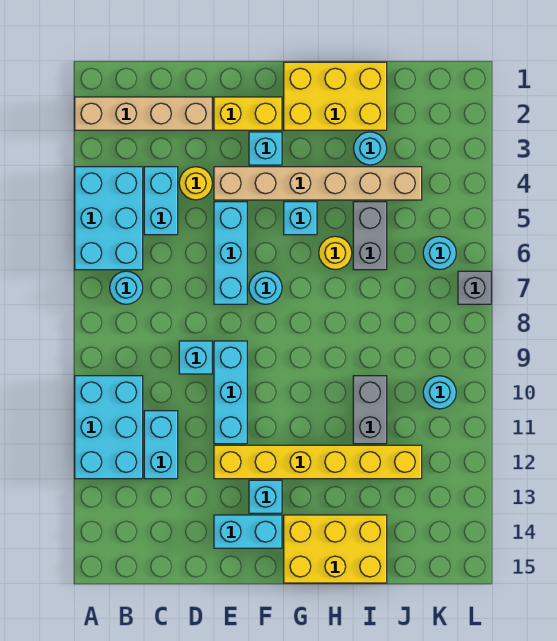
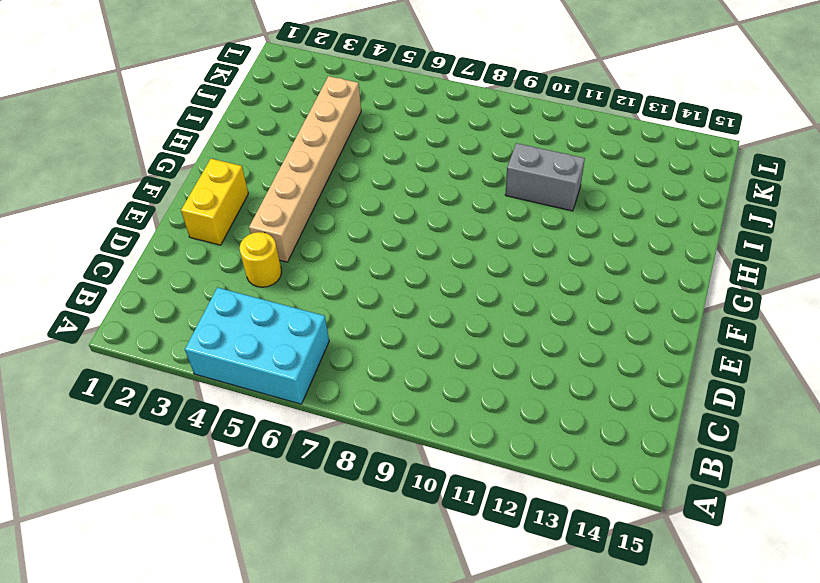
none -> tan 1x4 brick [75,97,212,130]
none -> cyan 2x3 brick [75,376,143,479]
none -> cyan 1x1 round brick [110,271,143,304]

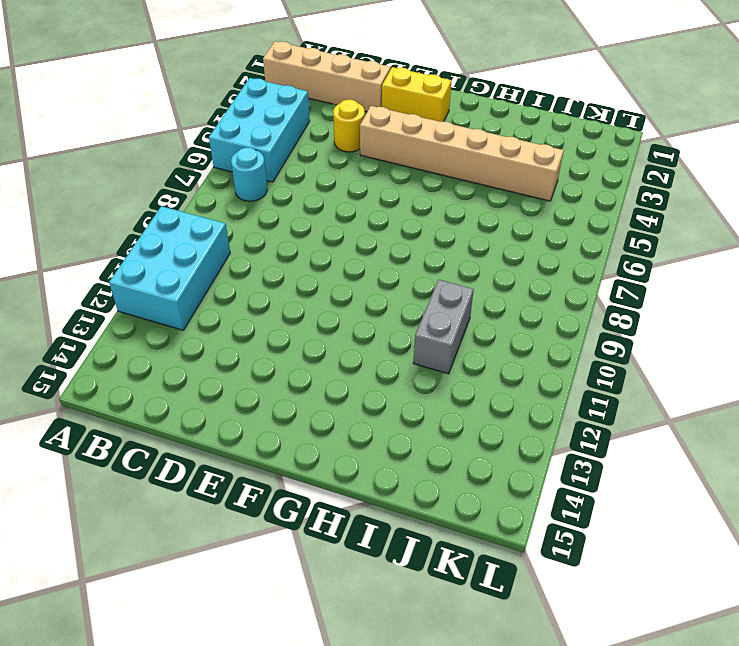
none -> cyan 1x2 brick [144,167,178,235]
none -> cyan 1x2 brick [144,411,178,479]
none -> cyan 1x1 brick [179,341,212,374]

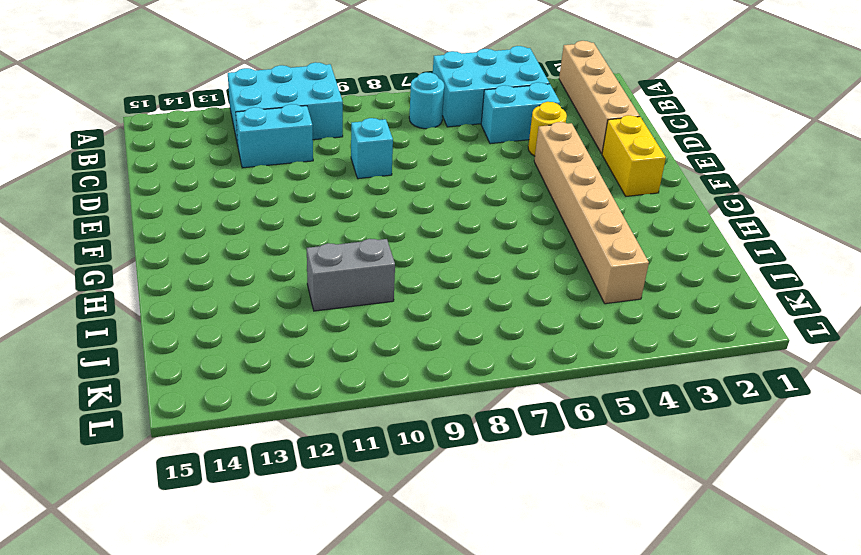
none -> cyan 1x3 brick [214,202,247,304]
none -> cyan 1x3 brick [214,341,247,444]
none -> yellow 1x6 brick [214,445,422,479]

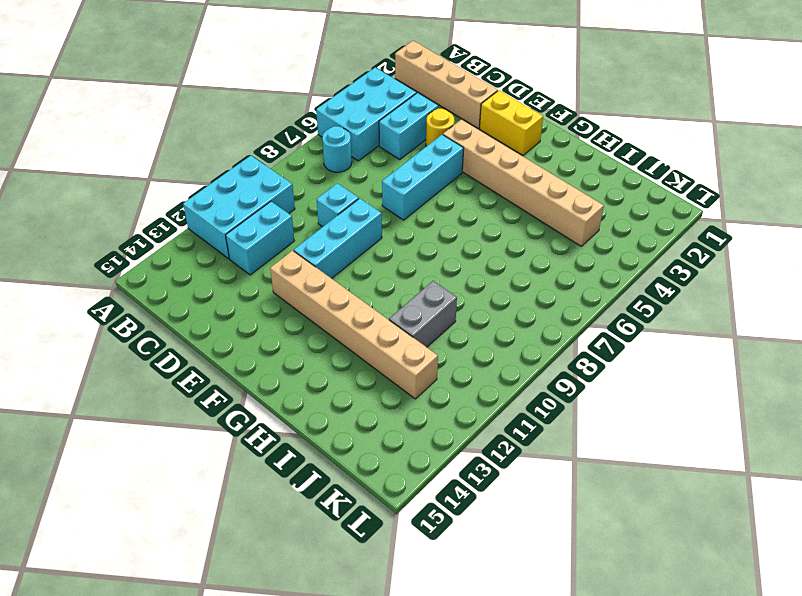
tan 1x6 brick [270,251,438,399] -> yellow 1x6 brick [214,445,422,479]
none -> cyan 1x2 brick [214,515,282,548]
none -> cyan 1x1 brick [249,132,282,165]
none -> cyan 1x1 round brick [249,271,282,304]

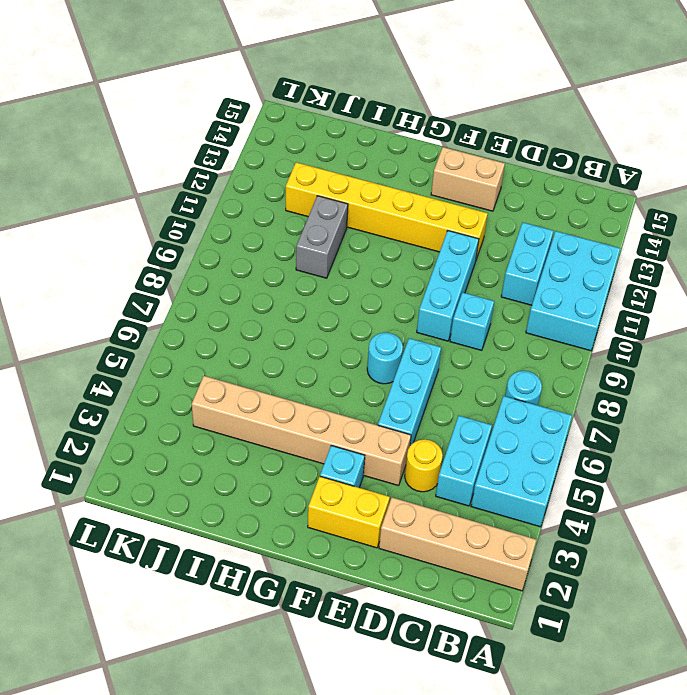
tan 1x2 brick [431,147,505,211] -> cyan 1x2 brick [214,515,282,548]
none -> cyan 1x1 brick [249,480,282,513]
none -> yellow 2x3 brick [284,62,387,130]
none -> cyan 1x1 brick [284,202,317,235]

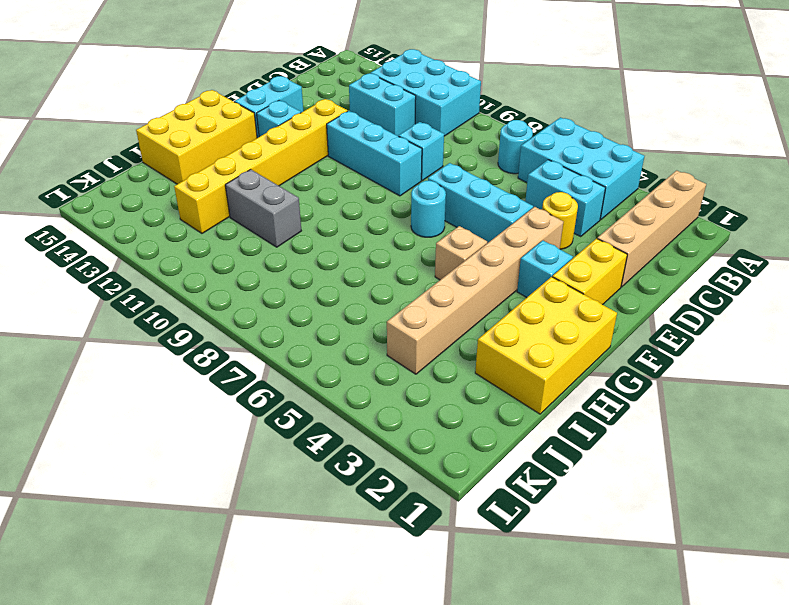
tan 1x1 brick [435,226,487,280] -> cyan 1x1 brick [284,202,317,235]
none -> yellow 1x1 round brick [319,236,352,270]
none -> cyan 1x1 round brick [354,132,387,165]
none -> grey 1x2 brick [353,202,387,270]

